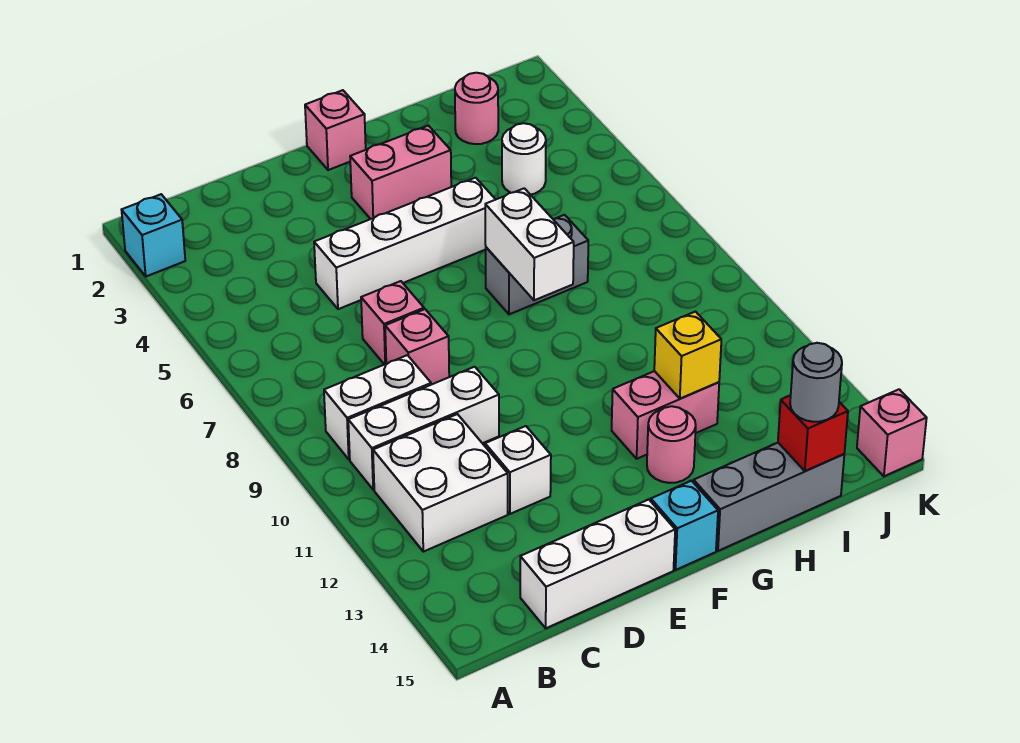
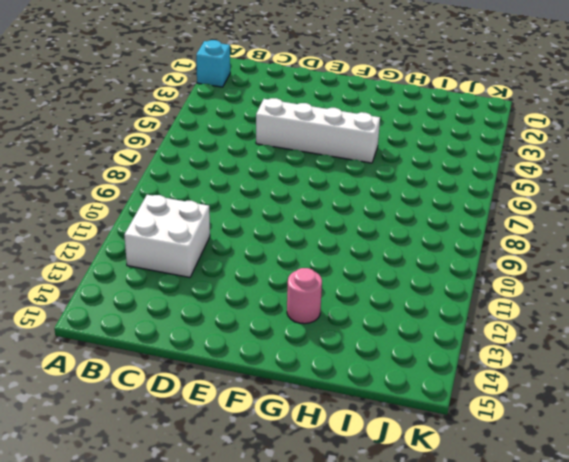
none -> white 1x2 brick [324,355,431,459]
none -> white 1x3 brick [348,367,499,490]
none -> white 1x3 brick [520,500,675,628]

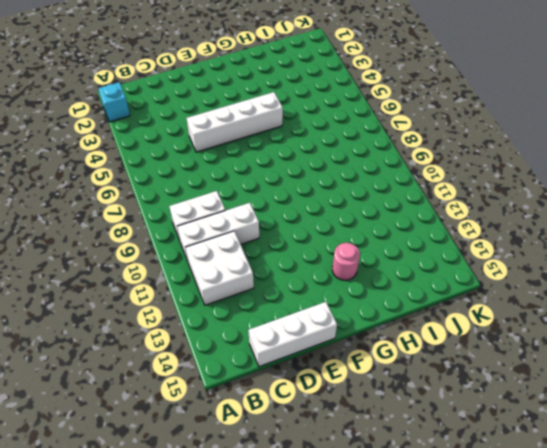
none -> pink 1x1 brick [361,281,424,365]
none -> pink 1x1 brick [385,309,449,385]
none -> white 1x1 brick [485,426,551,514]

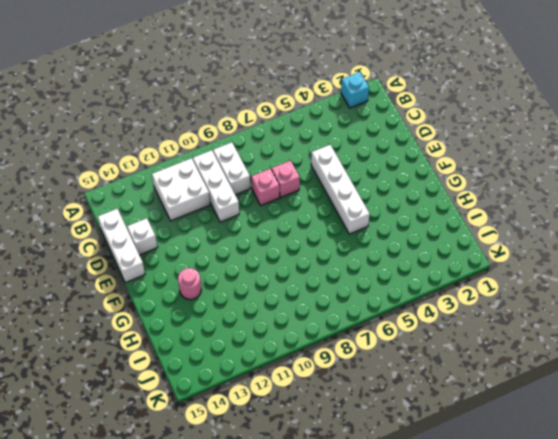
white 1x1 brick [127,218,157,255] -> white 1x1 brick moved to [485,426,551,514]
none -> pink 1x1 brick [305,90,366,170]
none -> pink 1x2 brick [350,126,451,219]
none -> cyan 1x1 brick [651,481,718,570]

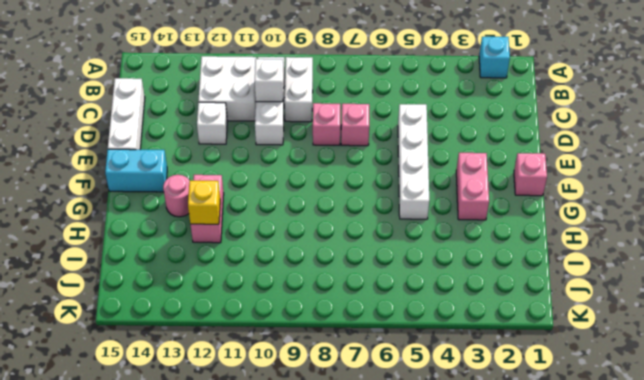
white 1x1 brick [255,59,284,102] -> none
cyan 1x2 brick [105,149,167,192] -> cyan 1x1 brick [651,481,718,570]
none -> grey 1x2 brick [486,215,588,314]
none -> grey 1x3 brick [694,443,844,551]
none -> pink 1x1 round brick [455,73,498,144]

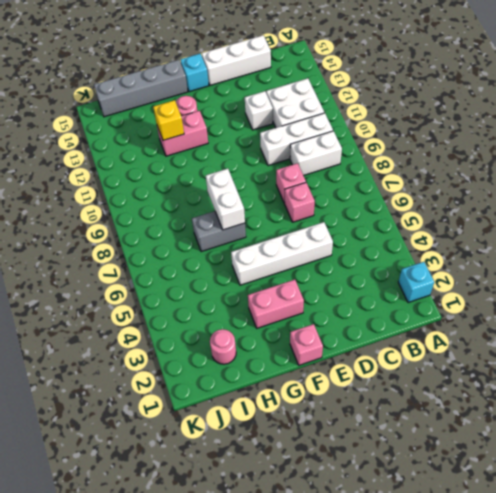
grey 1x4 brick [94,60,188,117] -> grey 1x3 brick [694,443,844,551]
none -> white 1x1 round brick [502,123,546,195]
none -> pink 1x1 brick [857,389,927,476]
none -> red 1x1 brick [778,395,848,471]

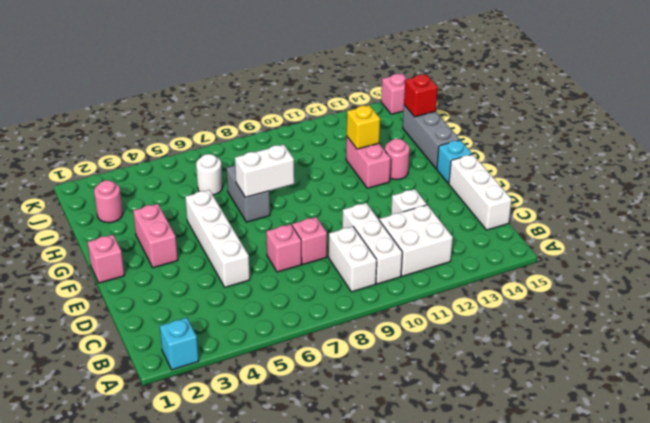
white 1x1 round brick [196,154,223,195] -> white 1x1 round brick moved to [502,123,546,195]
none -> grey 1x1 round brick [790,343,842,422]

